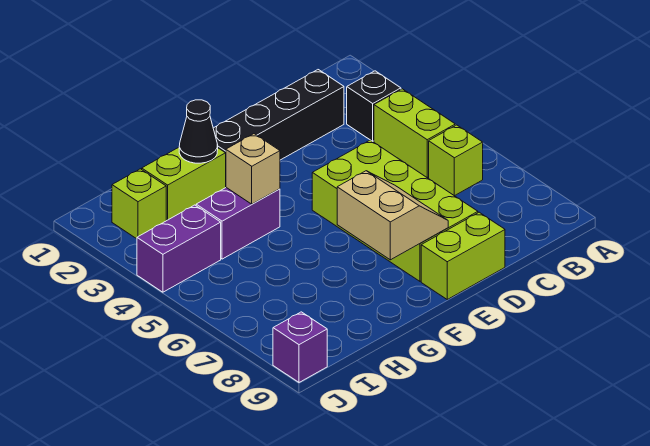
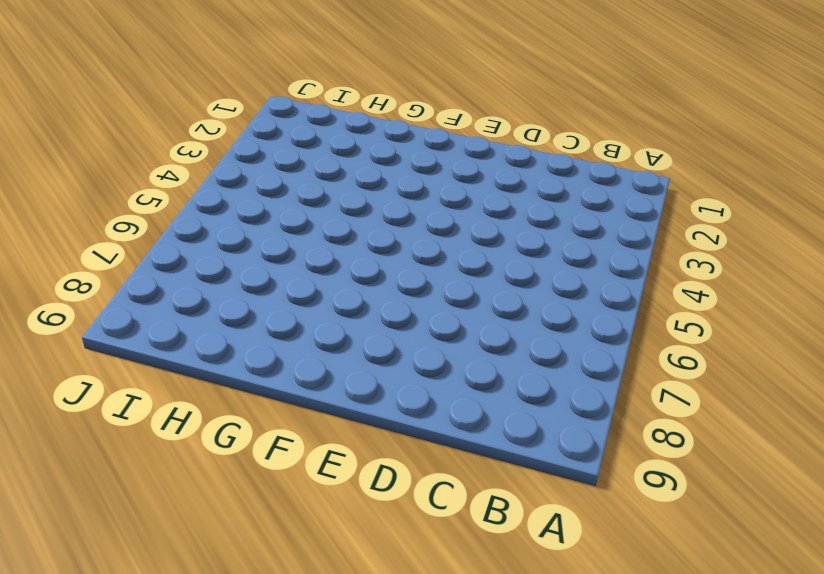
none -> black 1x1 brick [347,71,401,141]
none -> lime 1x2 brick [374,89,455,178]
none -> lime 1x1 brick [429,125,483,196]

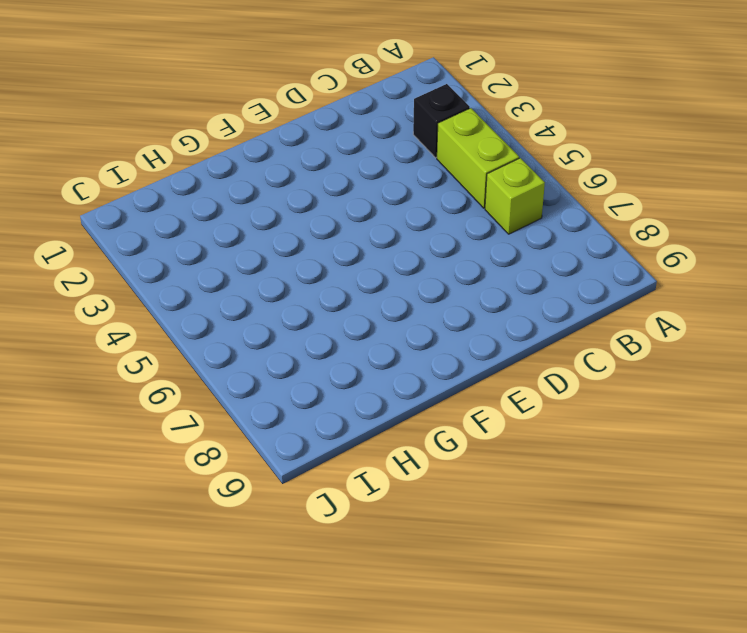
none -> black 1x4 brick [213,70,344,160]
none -> lime 2x4 brick [312,140,478,281]
none -> lime 1x2 brick [421,212,505,299]

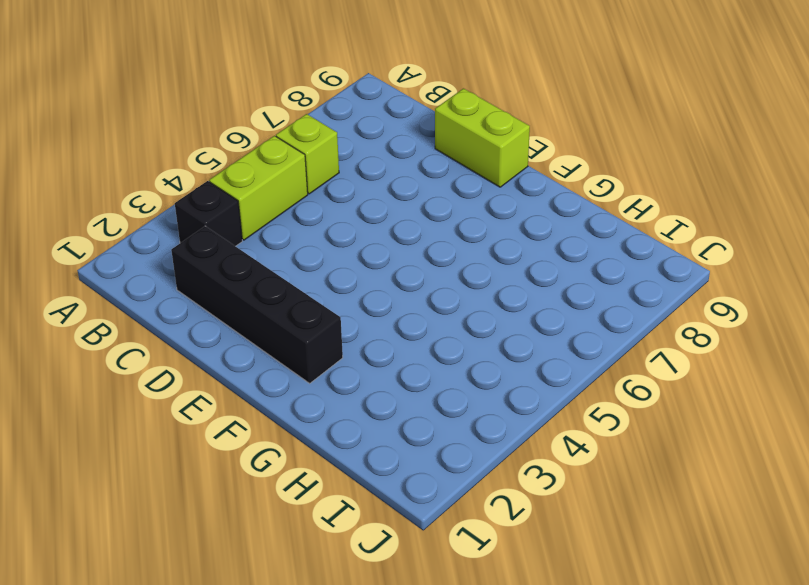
none -> lime 2x4 brick [312,140,478,281]
none -> lime 1x2 brick [142,147,226,221]
none -> purple 1x2 brick [196,188,280,259]

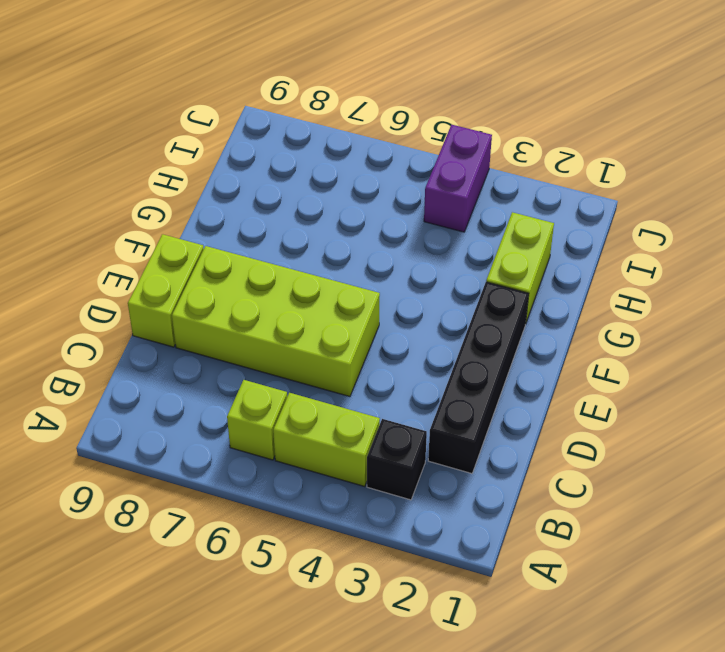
none -> purple 1x2 brick [196,188,280,259]
none -> lime 1x1 brick [112,169,166,239]
none -> purple 1x1 brick [273,312,327,382]

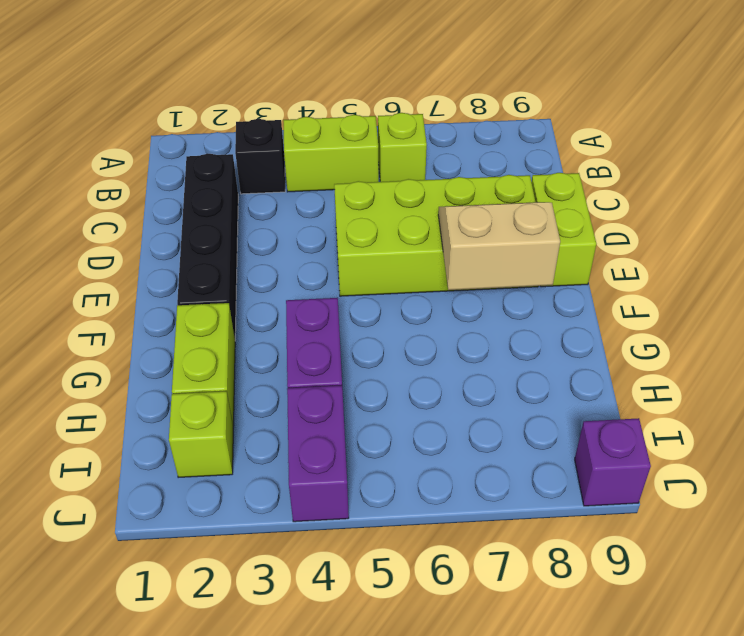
none -> black 1x1 cone [179,100,218,163]
none -> tan 1x1 brick [226,134,280,204]

